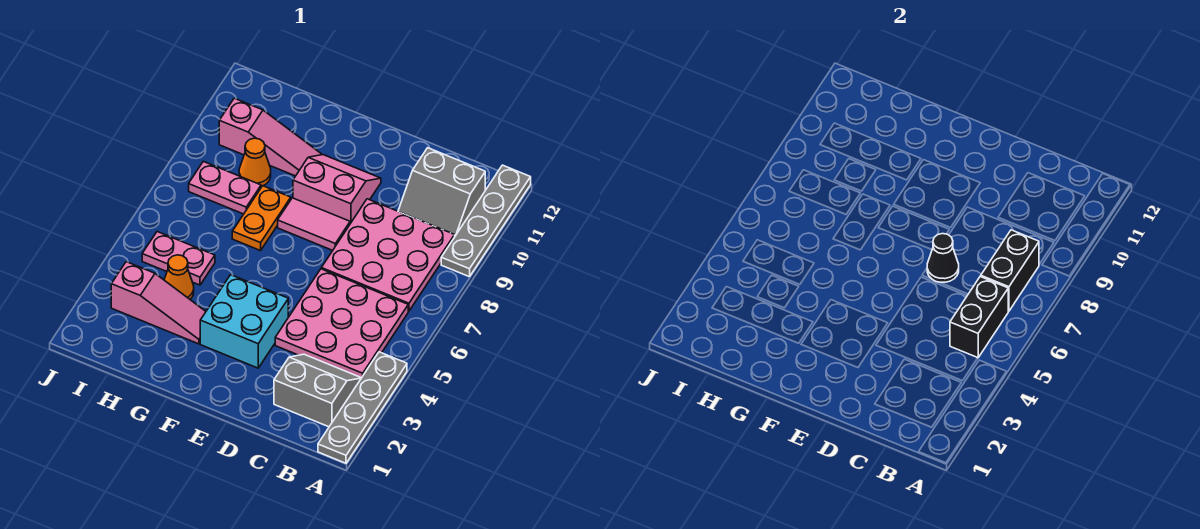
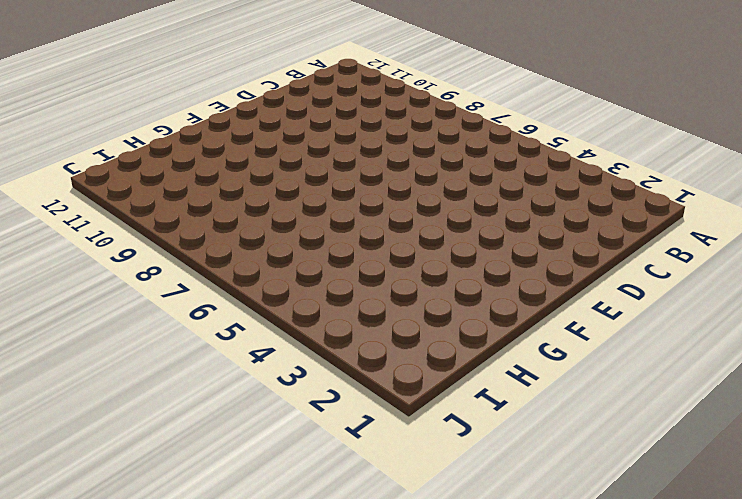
none -> grey 1x4 plate [318,352,407,463]
none -> grey 1x4 plate [441,165,531,277]
none -> grey 2x2 slope [274,354,361,427]

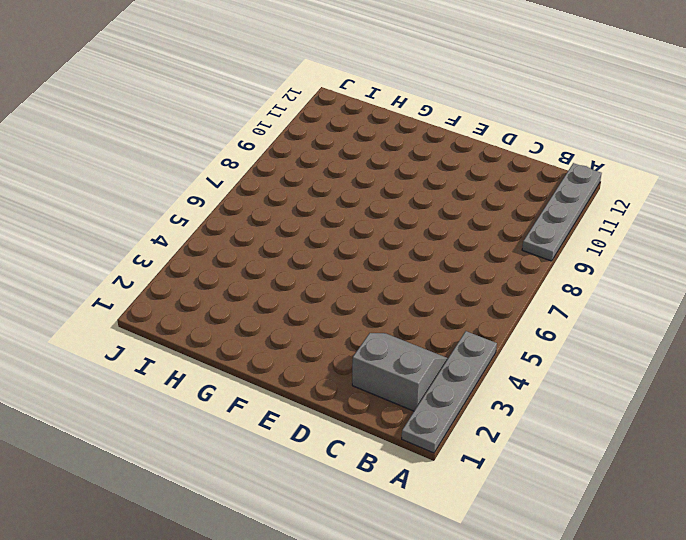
none -> pink 3x3 plate [275,269,408,378]
none -> pink 3x3 plate [321,199,455,311]
none -> grey 2x2 slope [398,148,485,236]

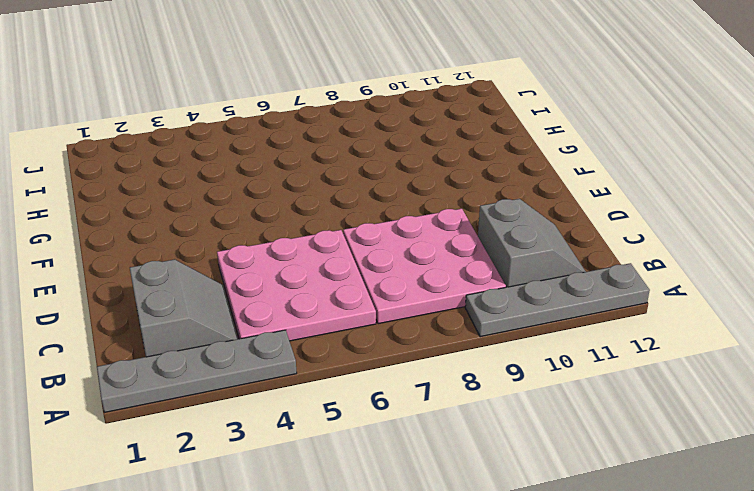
grey 2x2 slope [478,199,586,287] -> grey 2x2 slope turned to [398,148,485,236]
none -> cyan 2x2 brick [200,275,288,368]
none -> pink 1x2 tile [278,198,350,250]
none -> pink 2x2 slope [293,155,381,224]

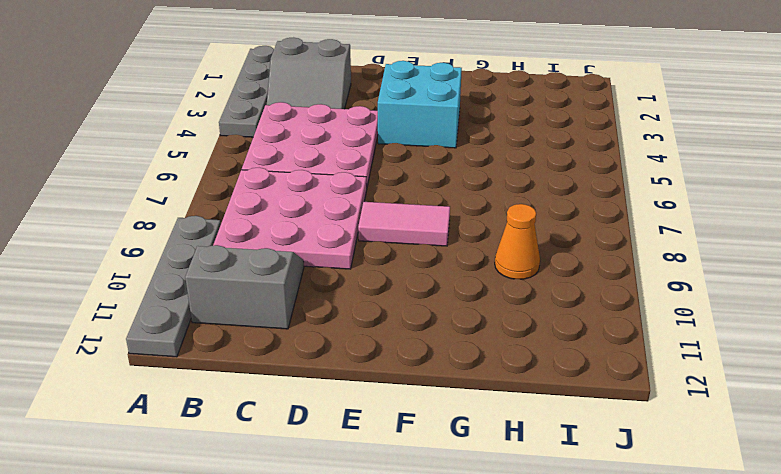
none -> pink 2x2 slope [293,155,381,224]
none -> pink 1x3 slope [111,262,206,344]
none -> orange 1x2 plate [232,186,291,251]

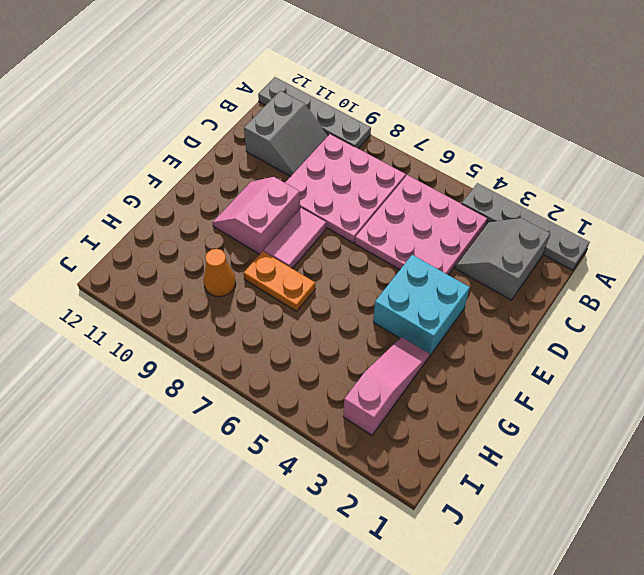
none -> pink 1x3 slope [219,98,322,176]
none -> orange 1x1 cone [164,255,194,299]
none -> pink 1x2 plate [142,232,215,285]

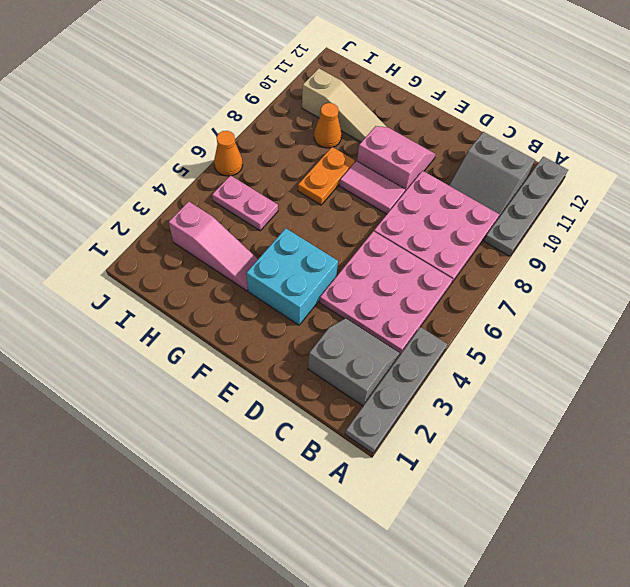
tan 1x3 slope [302,68,387,142] -> pink 1x3 slope [219,98,322,176]
orange 1x1 cone [214,131,243,176] -> orange 1x1 cone moved to [164,255,194,299]
none -> pink 1x2 plate [189,161,261,214]
none -> black 1x2 brick [950,276,1008,358]
none -> black 1x2 brick [981,230,1039,311]

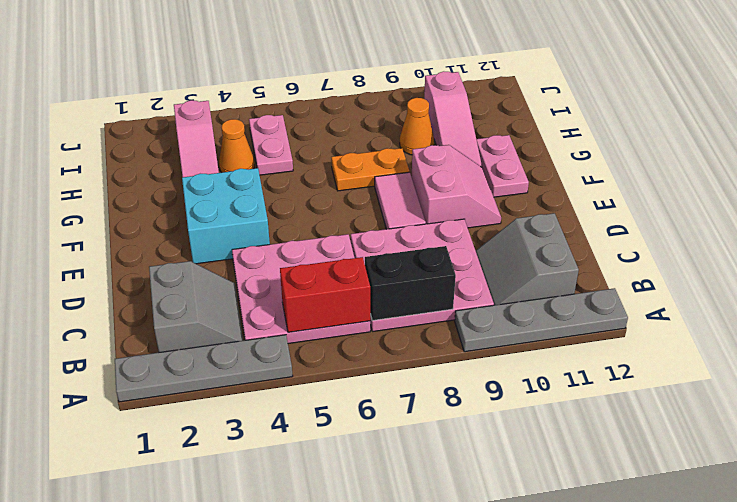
red 1x2 brick [280,257,370,332] -> black 1x2 brick [950,276,1008,358]
pink 1x2 plate [476,135,529,197] -> pink 1x2 plate moved to [189,161,261,214]
none -> black 1x1 cone [927,234,959,282]

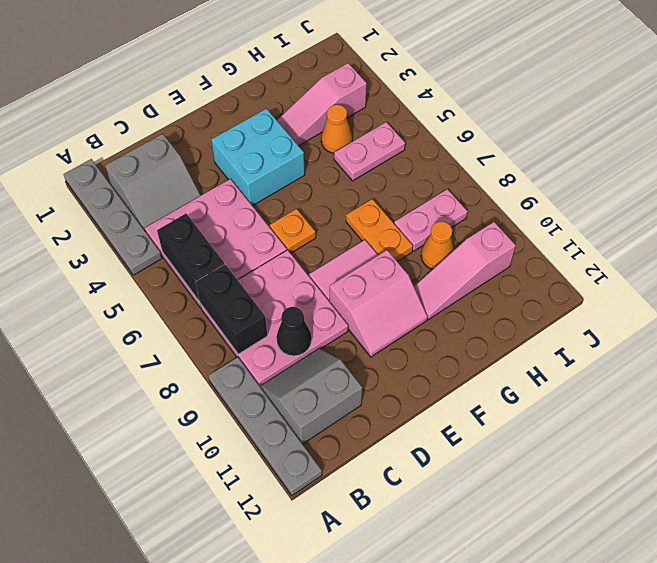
black 1x1 cone [276,307,312,356] -> black 1x1 cone moved to [927,234,959,282]
orange 1x1 plate [270,209,316,253] -> none

